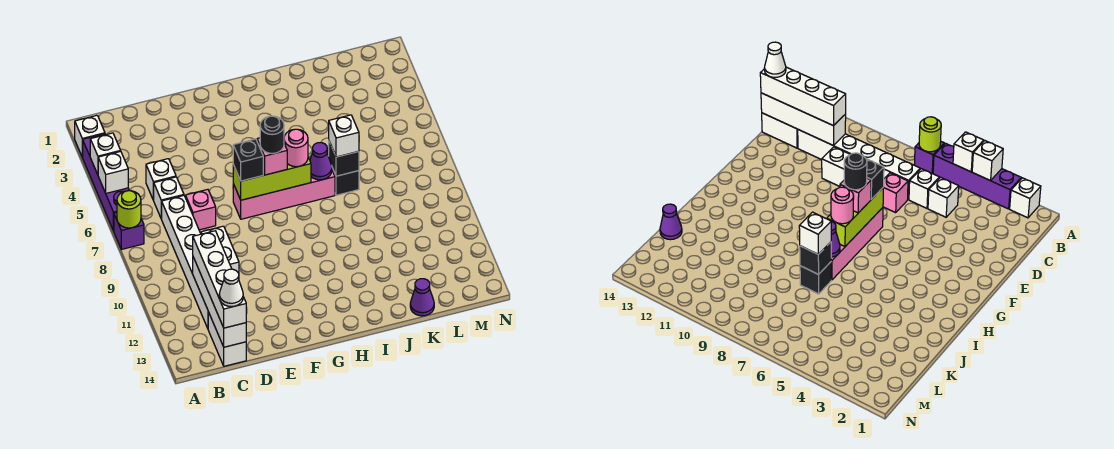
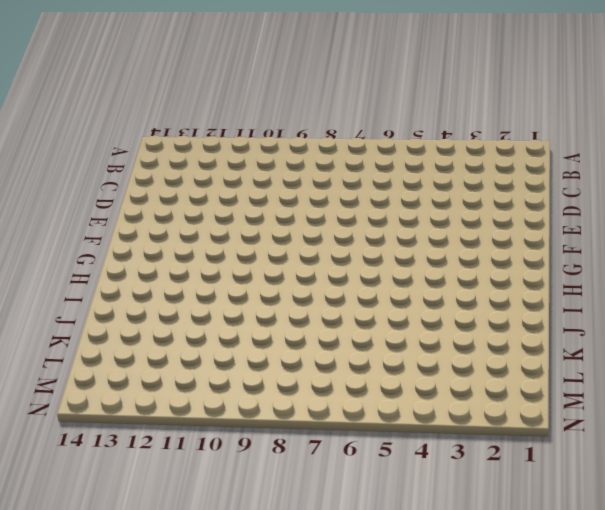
none -> white 1x1 brick [75,115,105,157]
none -> purple 1x4 brick [83,134,129,231]
none -> purple 1x1 brick [114,212,144,249]

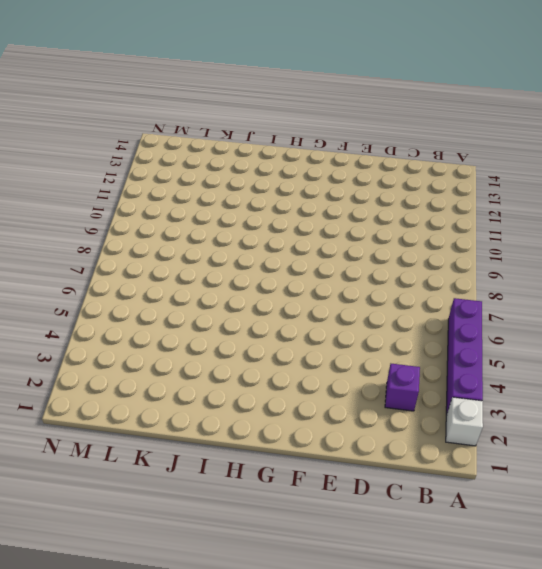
purple 1x1 brick [385,364,420,411] -> purple 1x1 brick moved to [114,212,144,249]
none -> white 1x1 brick [146,159,176,200]
none -> white 1x1 brick [154,177,184,219]
none -> white 1x6 brick [162,196,208,328]

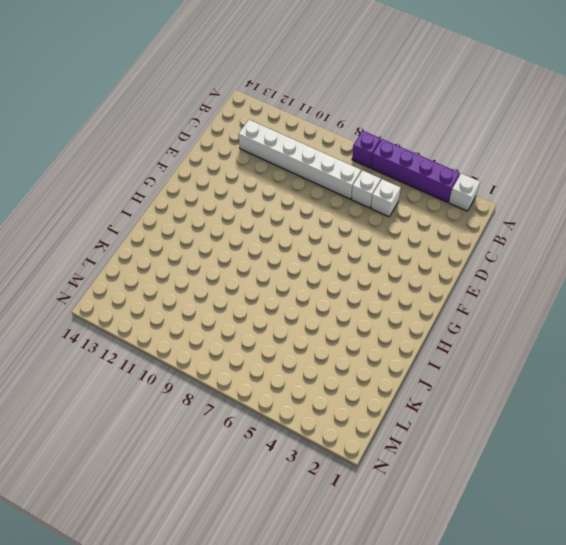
none -> white 1x2 brick [208,312,246,366]
none -> pink 1x1 brick [185,189,216,230]
none -> white 1x2 brick [201,226,239,273]

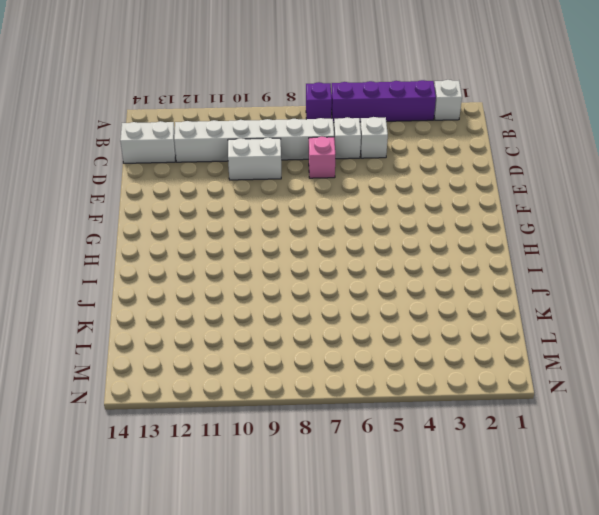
none -> pink 1x4 brick [233,171,335,219]
none -> black 1x1 brick [332,168,359,195]
none -> purple 1x1 cone [410,279,434,316]

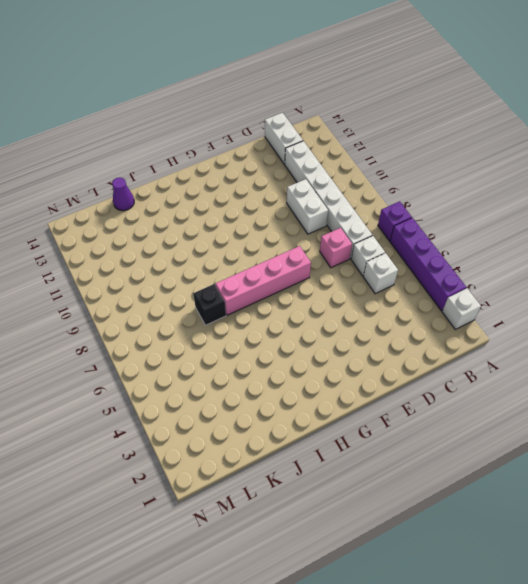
none -> white 1x1 brick [90,133,120,175]
none -> white 1x1 brick [98,151,128,193]
none -> lime 1x1 round brick [117,191,141,228]

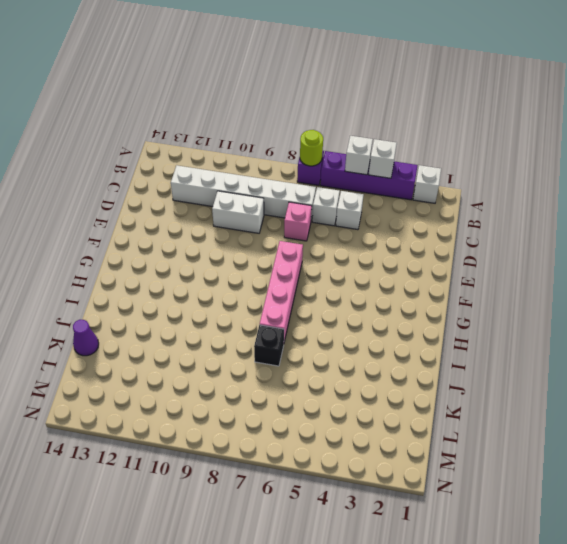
none -> white 1x2 brick [208,312,246,366]
none -> white 1x4 brick [193,257,246,347]
none -> lime 1x3 brick [233,157,311,200]

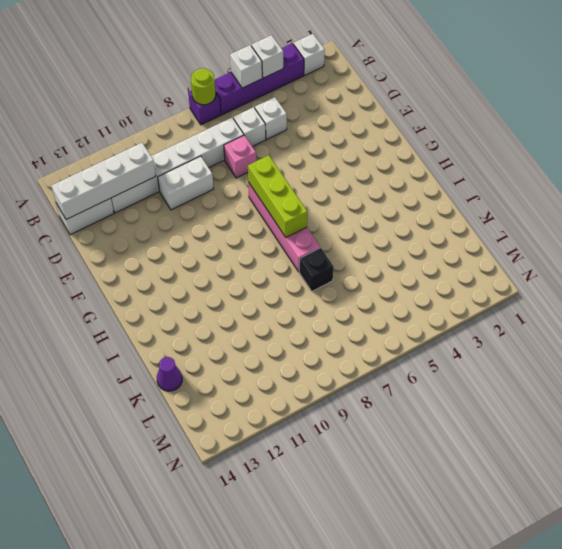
none -> purple 1x1 cone [310,143,332,180]
none -> black 1x1 brick [329,142,359,176]
none -> white 1x4 brick [193,231,246,328]

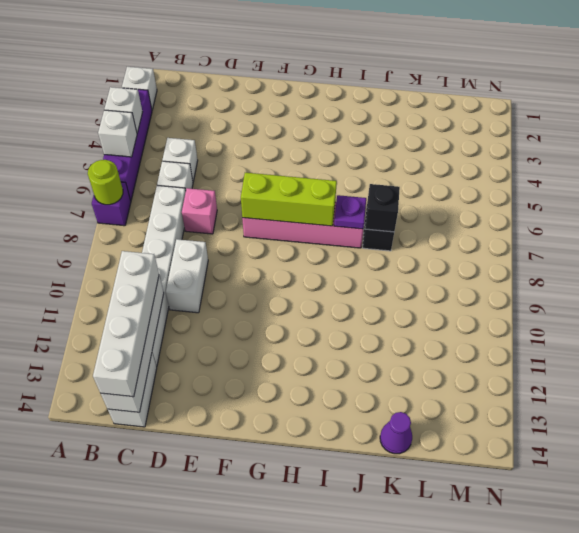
purple 1x1 plate [334,195,366,229] -> purple 1x1 cone [310,143,332,180]
none -> black 1x1 brick [233,139,263,181]
none -> pink 1x1 brick [257,138,287,175]
none -> pink 1x1 round brick [284,129,308,167]

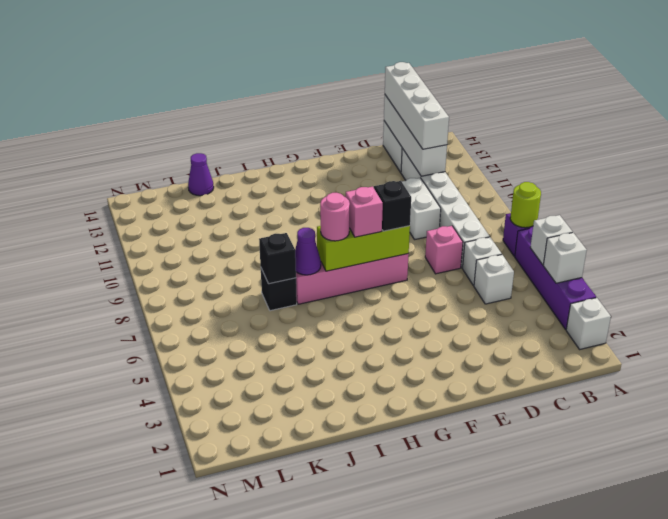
none -> white 1x1 brick [329,115,359,157]
none -> white 1x1 cone [219,269,243,307]
none -> black 1x1 round brick [260,116,284,153]

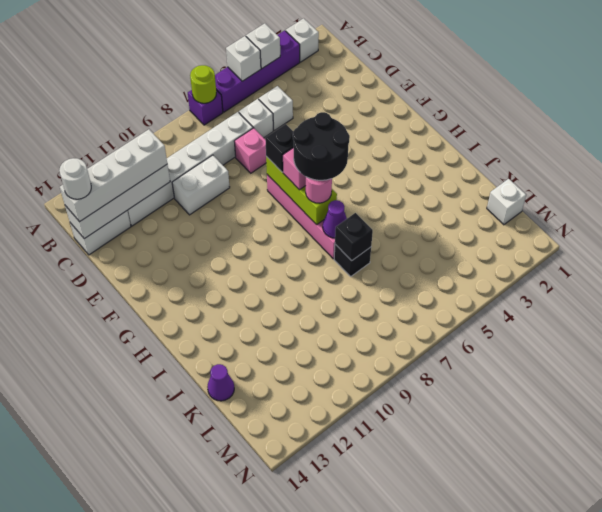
white 1x1 round brick [59,158,91,199] -> white 1x1 cone [219,269,243,307]
black 2x2 round brick [293,112,350,180] -> black 1x1 round brick [260,116,284,153]
white 1x1 brick [487,179,526,225] -> white 1x1 brick moved to [329,115,359,157]

